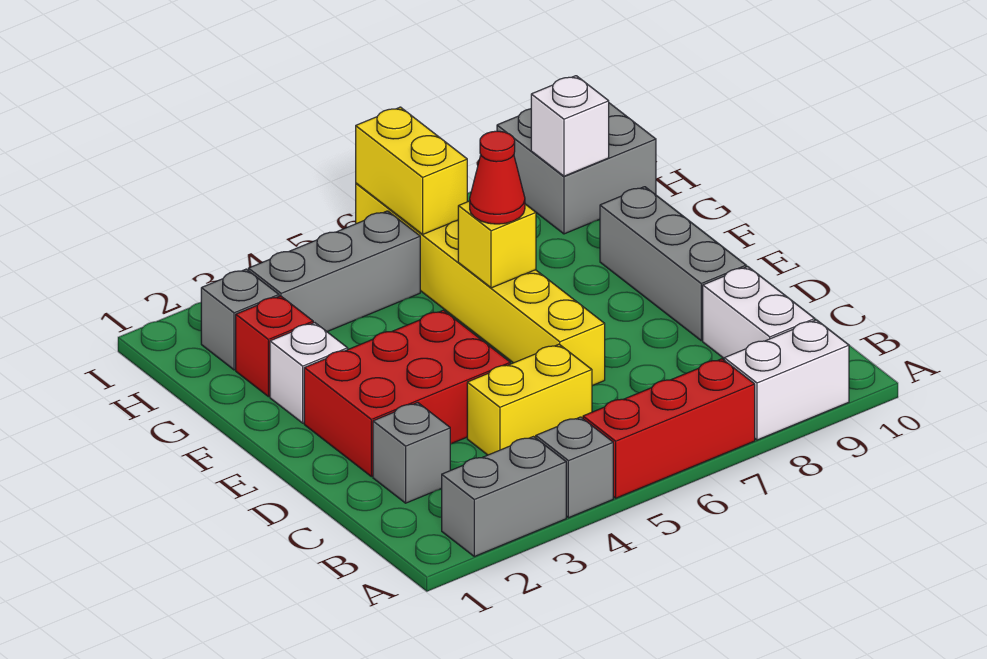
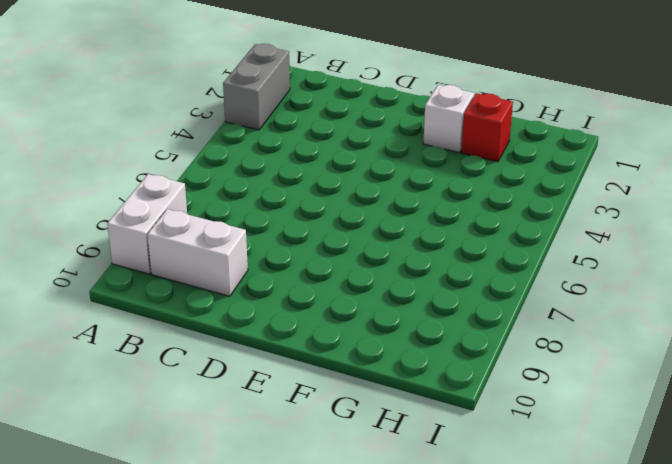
none -> grey 1x1 brick [536,417,613,518]
none -> red 1x3 brick [583,359,755,498]
none -> grey 1x1 brick [373,403,450,503]

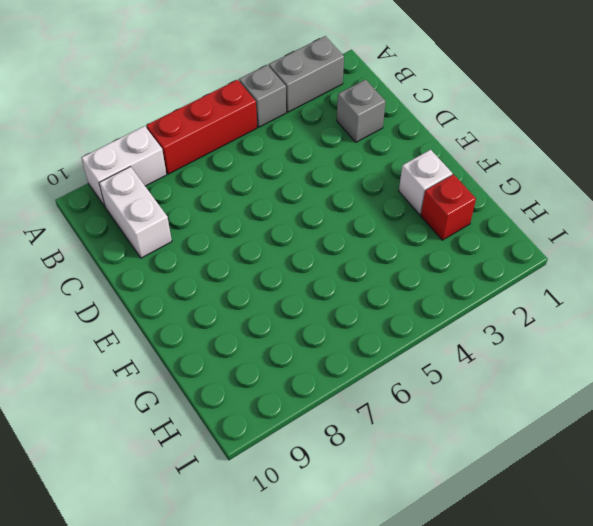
none -> yellow 1x2 brick [467,344,592,455]
none -> red 2x3 brick [304,310,510,477]
none -> yellow 1x6 brick [356,183,605,385]

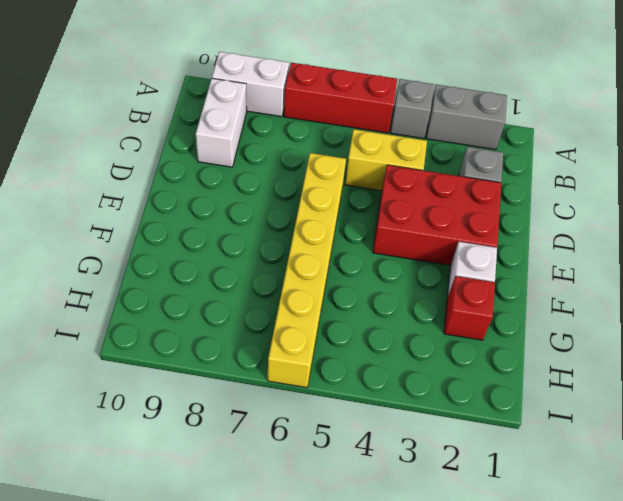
none -> grey 1x3 brick [600,187,746,341]
none -> grey 1x1 brick [201,269,279,370]
none -> grey 1x3 brick [248,211,420,332]

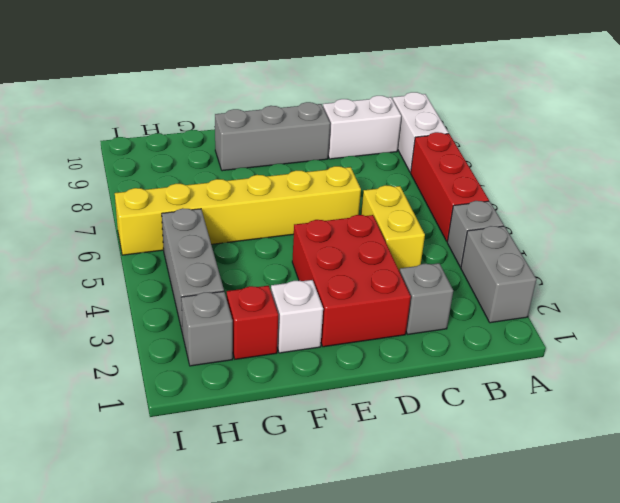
none -> grey 2x2 brick [497,103,656,234]
none -> yellow 1x1 brick [458,201,536,288]
none -> yellow 1x2 brick [356,107,467,234]

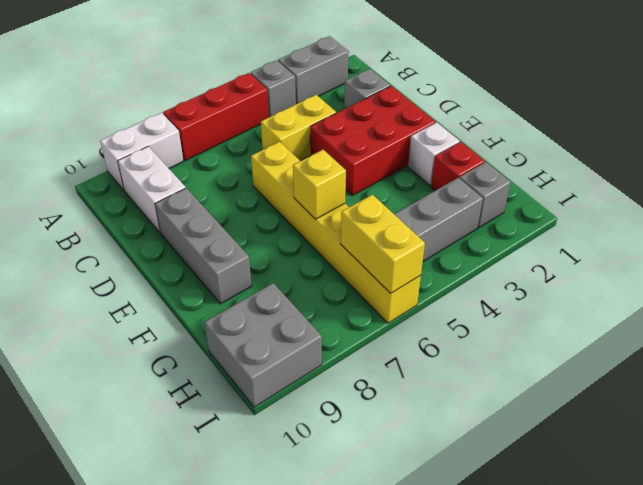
none -> white 1x1 brick [531,76,609,176]
none -> red 1x1 cone [470,131,525,224]

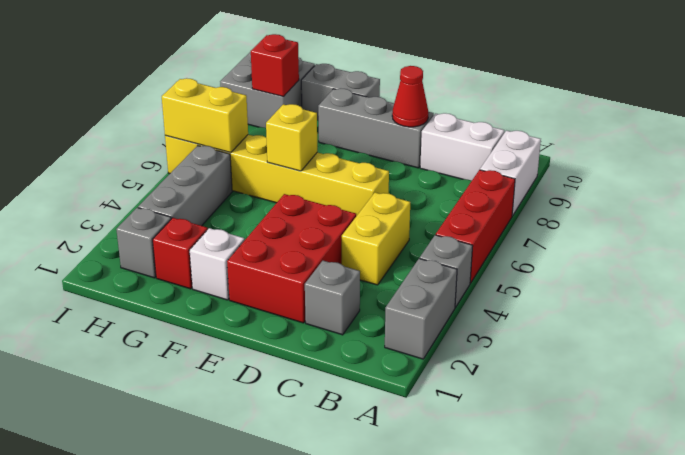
red 1x1 cone [392,66,428,127] -> red 1x1 cone moved to [470,131,525,224]
grey 1x2 brick [301,64,380,121] -> none
red 1x1 brick [251,34,299,97] -> white 1x1 brick [531,76,609,176]

